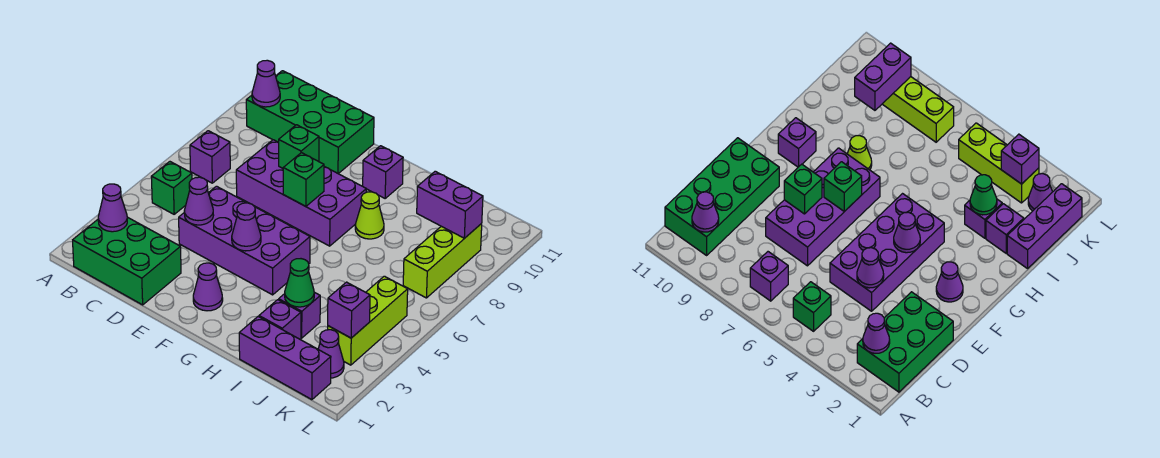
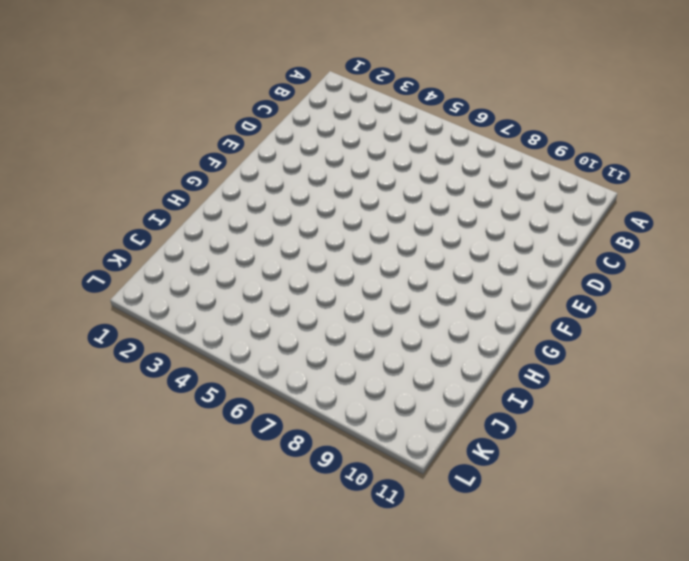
none -> green 2x3 brick [73,217,181,305]
none -> green 1x1 brick [151,162,192,214]
none -> purple 1x1 brick [190,131,230,183]

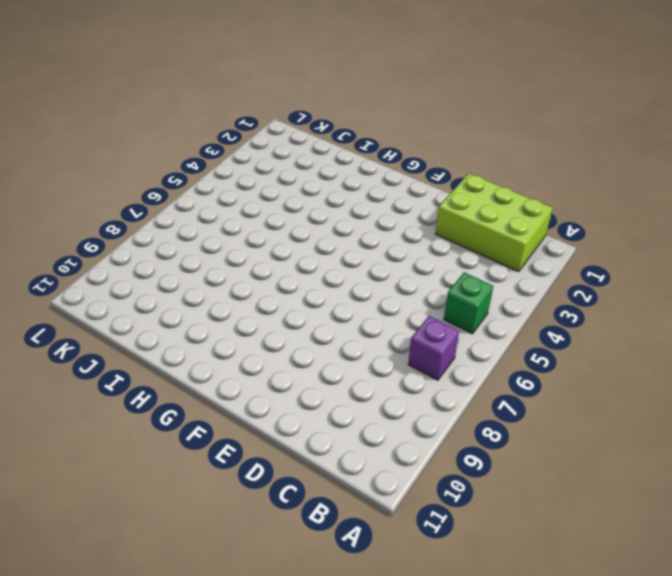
lime 2x3 brick [435,173,553,272] -> green 2x3 brick [73,217,181,305]
none -> green 2x4 brick [246,71,374,174]
none -> purple 2x4 brick [179,186,310,295]
none -> purple 2x4 brick [236,140,366,246]

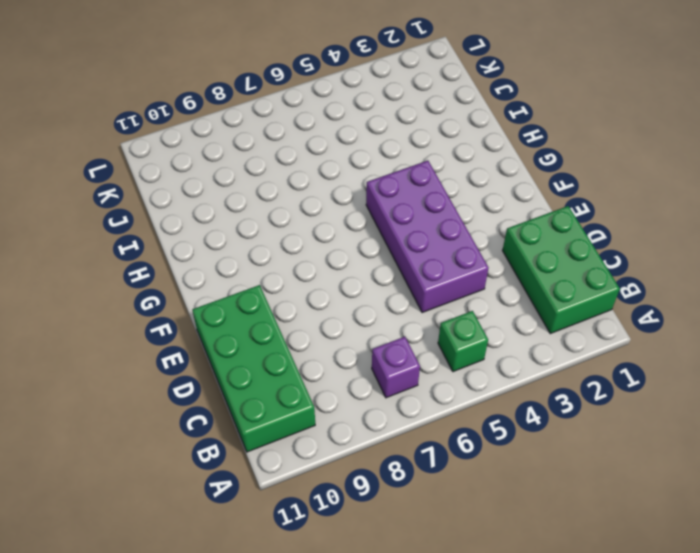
none -> purple 2x4 brick [236,140,366,246]
none -> purple 1x1 cone [193,263,223,311]
none -> purple 1x1 brick [363,146,403,198]

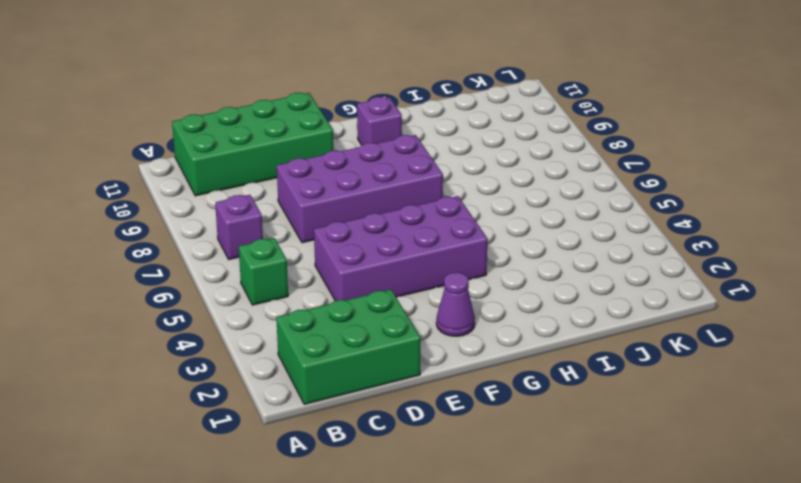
none -> lime 1x1 cone [355,192,384,239]
none -> purple 1x3 brick [239,317,331,400]
none -> purple 1x1 brick [259,300,301,339]

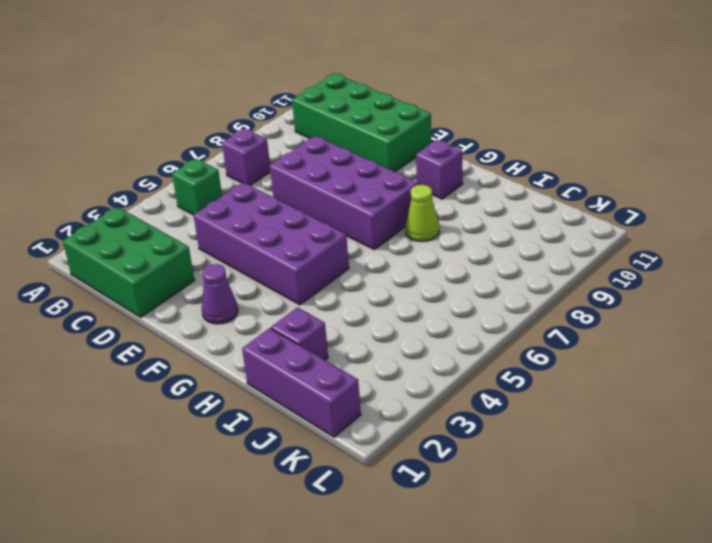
none -> purple 1x1 brick [279,292,320,338]
none -> purple 1x1 cone [318,330,344,378]
none -> lime 1x3 brick [328,276,408,365]

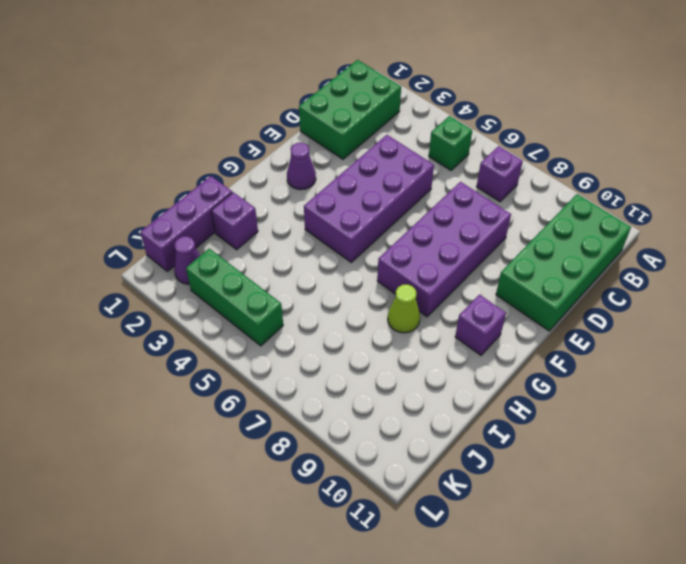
green 1x3 brick [186,248,283,346] -> lime 1x3 brick [328,276,408,365]
none -> purple 1x1 brick [279,292,320,338]
none -> lime 1x3 brick [403,224,482,298]
none -> purple 1x1 cone [98,184,127,232]

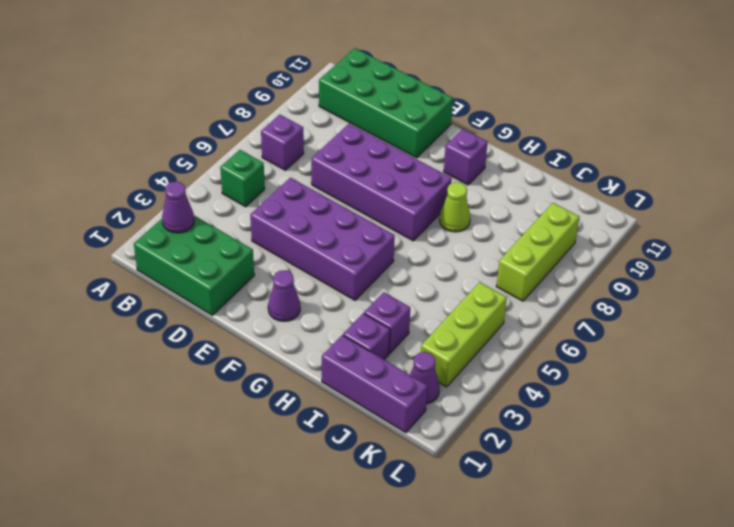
none -> purple 1x1 cone [252,60,280,107]
none -> purple 1x1 cone [184,177,214,225]
none -> green 1x1 brick [278,125,319,168]

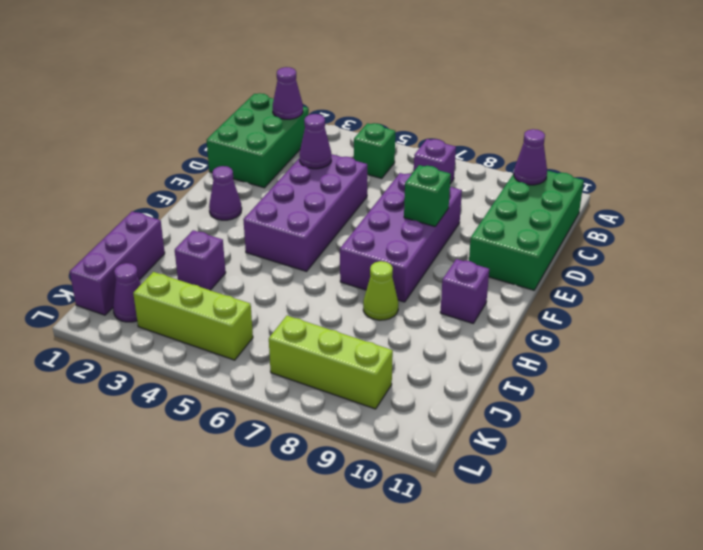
none -> purple 1x1 brick [259,300,301,339]
none -> purple 1x1 cone [232,203,261,251]
none -> green 1x1 brick [283,153,324,206]

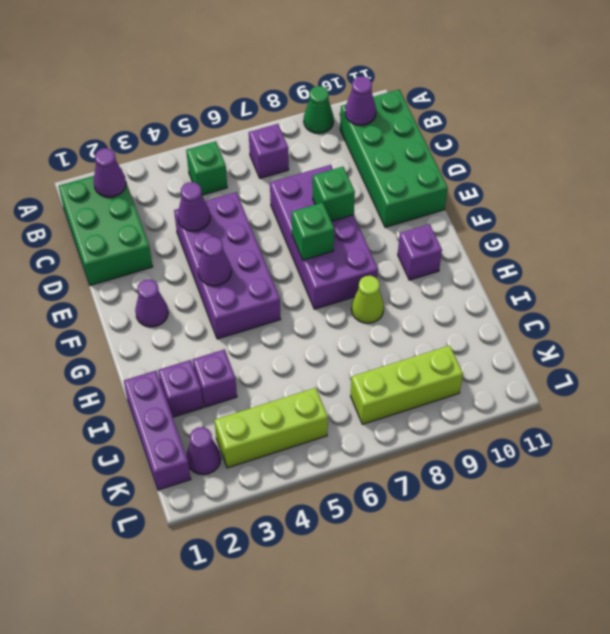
green 1x1 cone [304,86,334,134] -> green 1x1 cone moved to [285,259,314,307]
none -> purple 1x2 brick [417,171,483,238]
none -> purple 1x1 brick [328,282,370,338]

